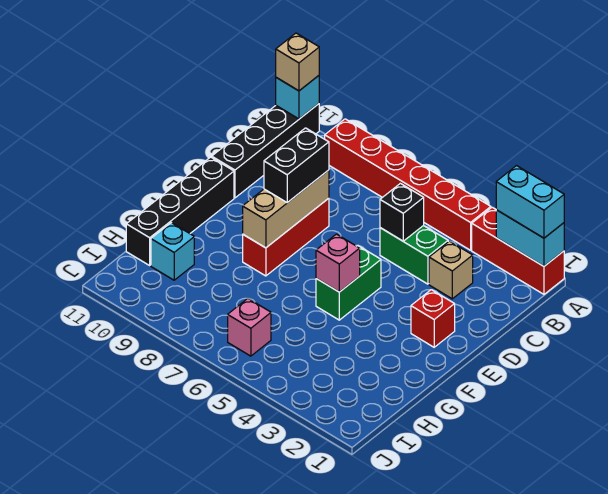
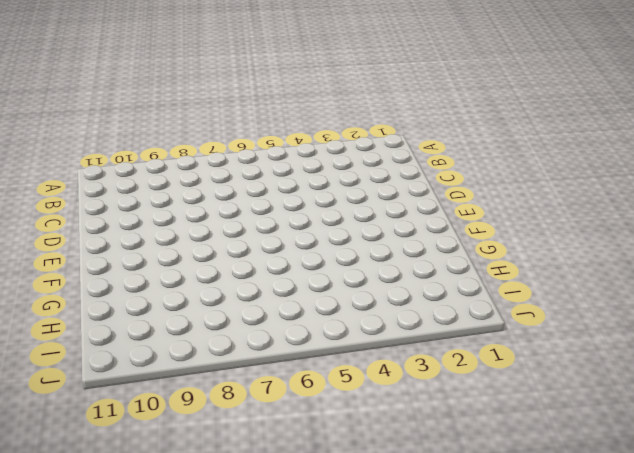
none -> red 1x3 brick [472,207,564,294]
none -> red 1x6 brick [325,119,491,250]
none -> black 1x4 brick [212,104,319,198]

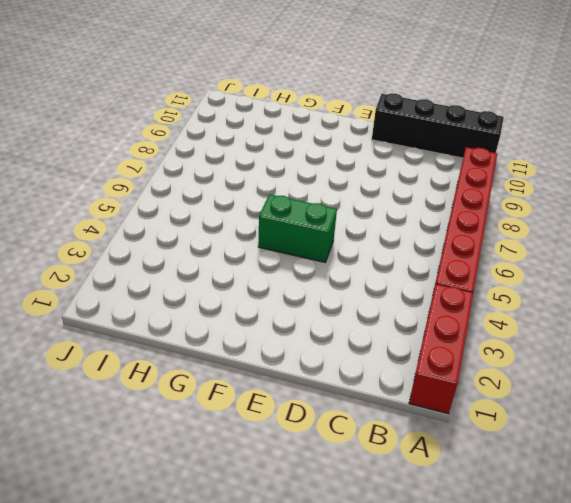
none -> tan 1x1 brick [429,241,473,299]
none -> green 1x2 brick [380,225,448,284]
none -> red 1x3 brick [243,198,329,276]

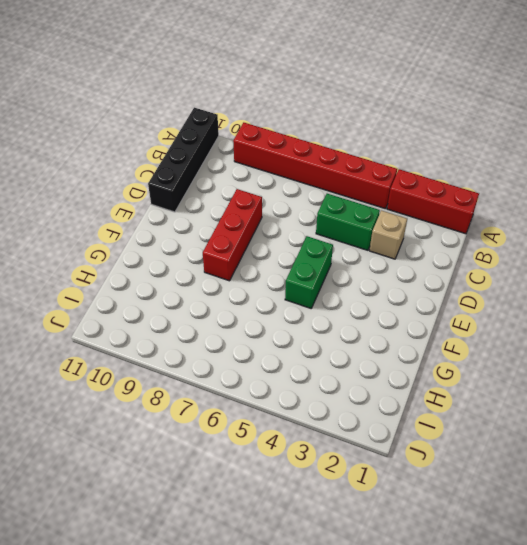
none -> red 1x1 brick [411,290,455,347]
none -> black 1x4 brick [126,157,234,265]
none -> cyan 1x1 brick [151,223,194,280]

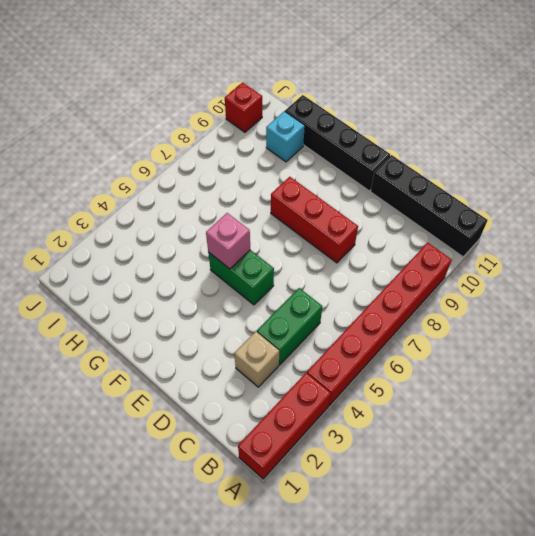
red 1x1 brick [225,82,262,132] -> red 1x1 brick moved to [411,290,455,347]
none -> pink 1x1 brick [228,298,271,356]
none -> cyan 1x2 brick [496,210,564,266]
none -> cyan 1x1 brick [276,76,319,119]

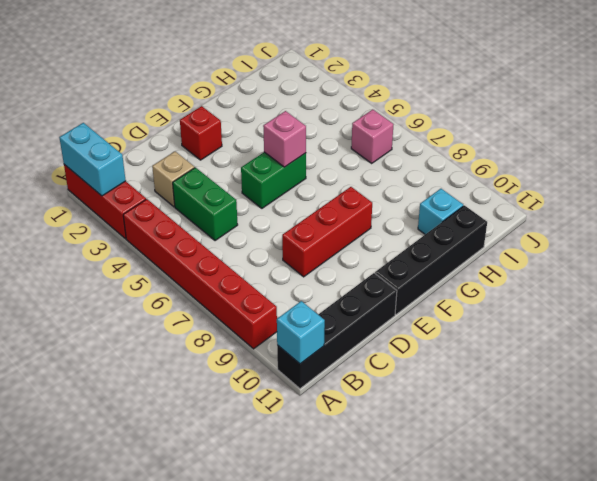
none -> black 1x1 brick [380,183,424,241]
none -> tan 1x3 brick [243,170,329,248]
none -> cyan 1x2 brick [496,166,564,238]

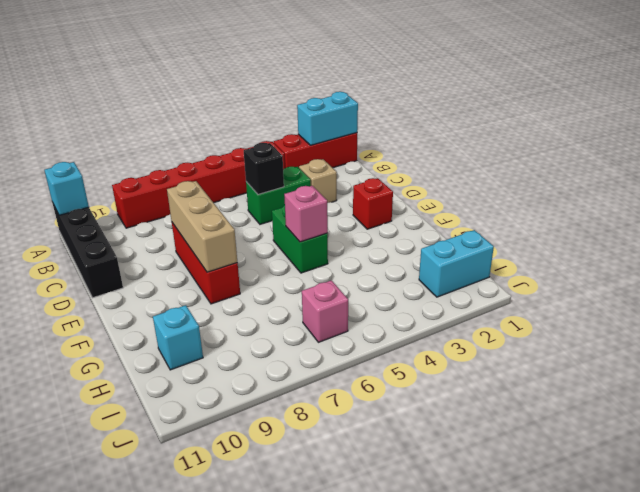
cyan 1x2 brick [419,230,494,297] -> cyan 1x2 brick moved to [496,166,564,238]
none -> black 1x4 brick [126,157,234,265]
none -> tan 1x1 brick [276,33,319,91]
none -> black 1x2 brick [264,128,329,203]

